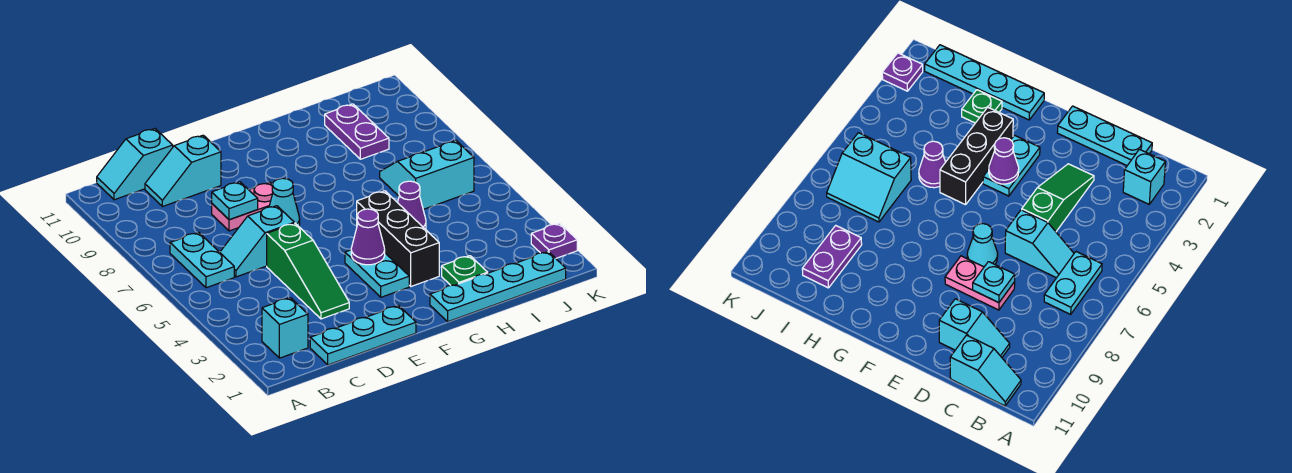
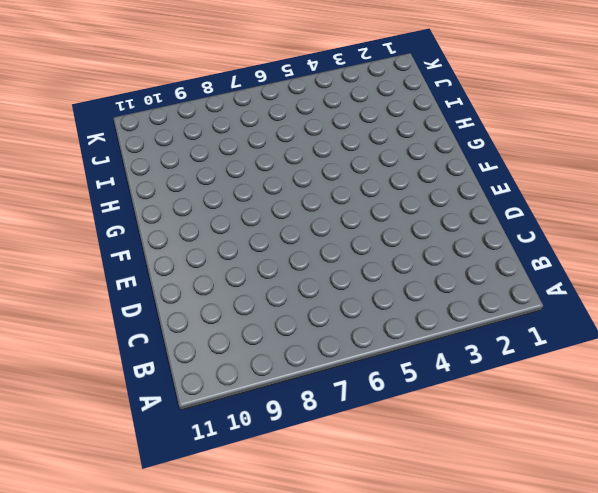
none -> cyan 1x1 brick [262,298,308,358]
none -> cyan 1x2 plate [170,232,234,288]
none -> cyan 1x2 slope [97,129,173,200]

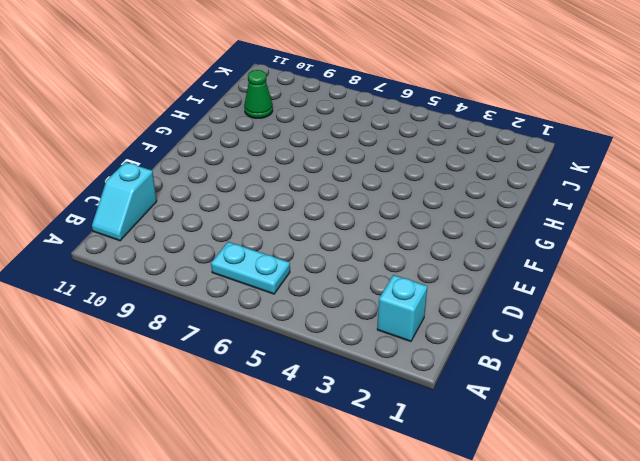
green 1x1 cone [244,70,273,118] -> purple 1x2 plate [325,104,389,159]
none -> cyan 1x3 plate [310,306,416,365]
none -> cyan 1x2 slope [220,206,294,277]
none -> cyan 1x2 slope [145,135,221,207]

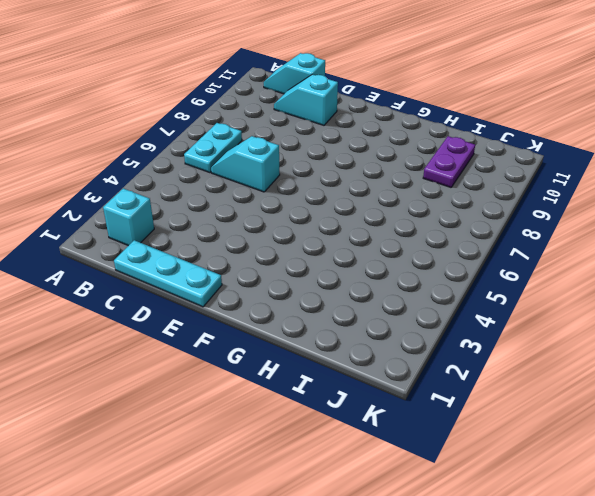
none -> green 1x3 slope [267,223,349,319]
none -> pink 1x2 plate [212,182,273,231]
none -> cyan 1x1 cone [269,178,300,226]

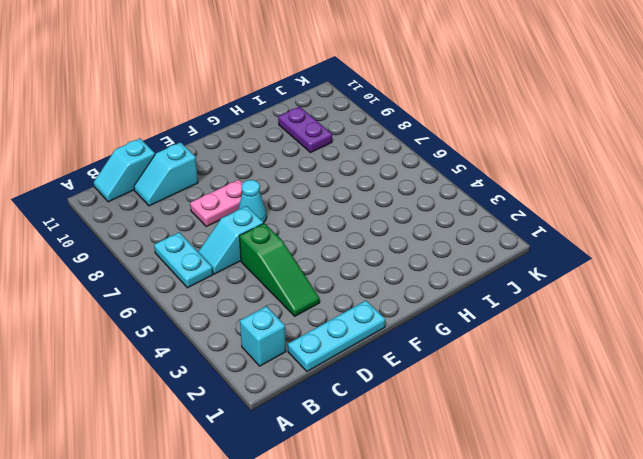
none -> cyan 1x2 plate [345,250,409,297]
none -> cyan 1x4 plate [430,252,566,322]
none -> black 1x3 brick [357,191,439,286]

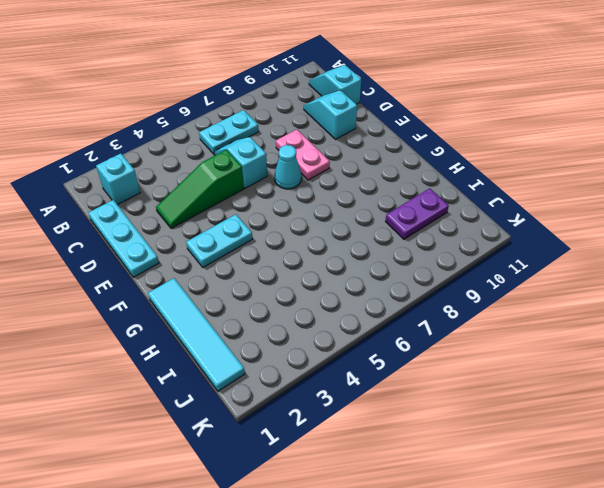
cyan 1x4 tile [148,278,245,391] -> cyan 1x4 plate [430,252,566,322]
none -> black 1x3 brick [357,191,439,286]
none -> green 1x1 plate [442,256,488,285]
none -> purple 1x1 cone [398,181,426,229]

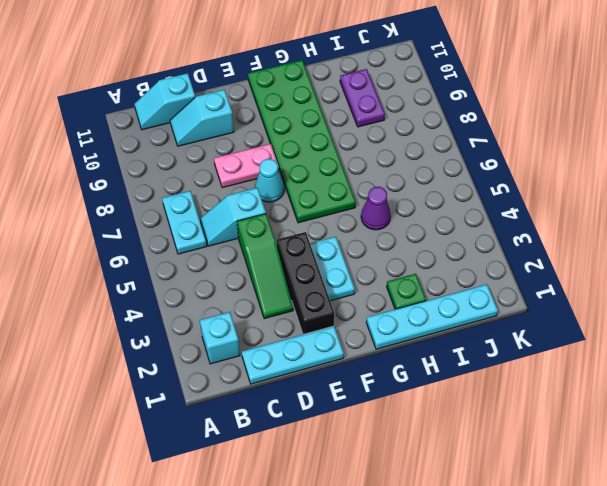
black 1x3 brick [277,232,334,334] -> black 1x3 brick moved to [357,191,439,286]
green 2x6 plate [248,60,356,223] -> none
none -> cyan 2x2 slope [380,140,474,209]
none -> purple 1x1 plate [531,223,577,258]
none -> cyan 1x1 plate [212,182,258,220]

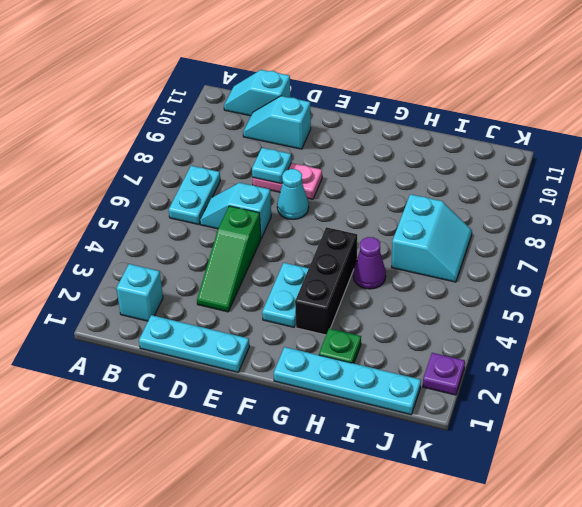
cyan 2x2 slope [391,194,472,282] -> cyan 2x2 slope turned to [380,140,474,209]
none -> purple 1x2 plate [325,104,389,159]
none -> purple 1x1 cone [351,209,385,265]

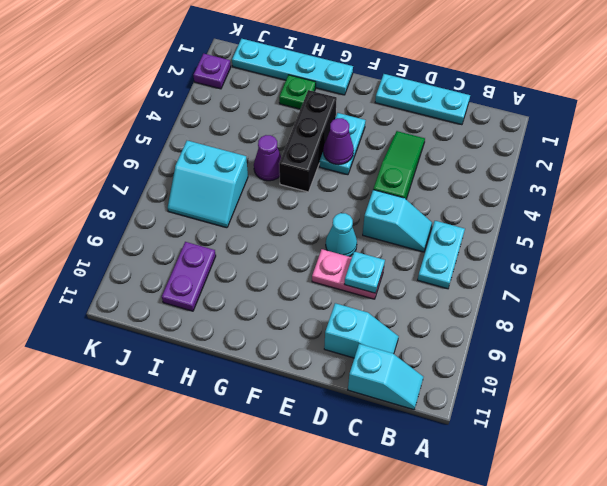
none -> cyan 1x1 brick [262,298,308,358]

